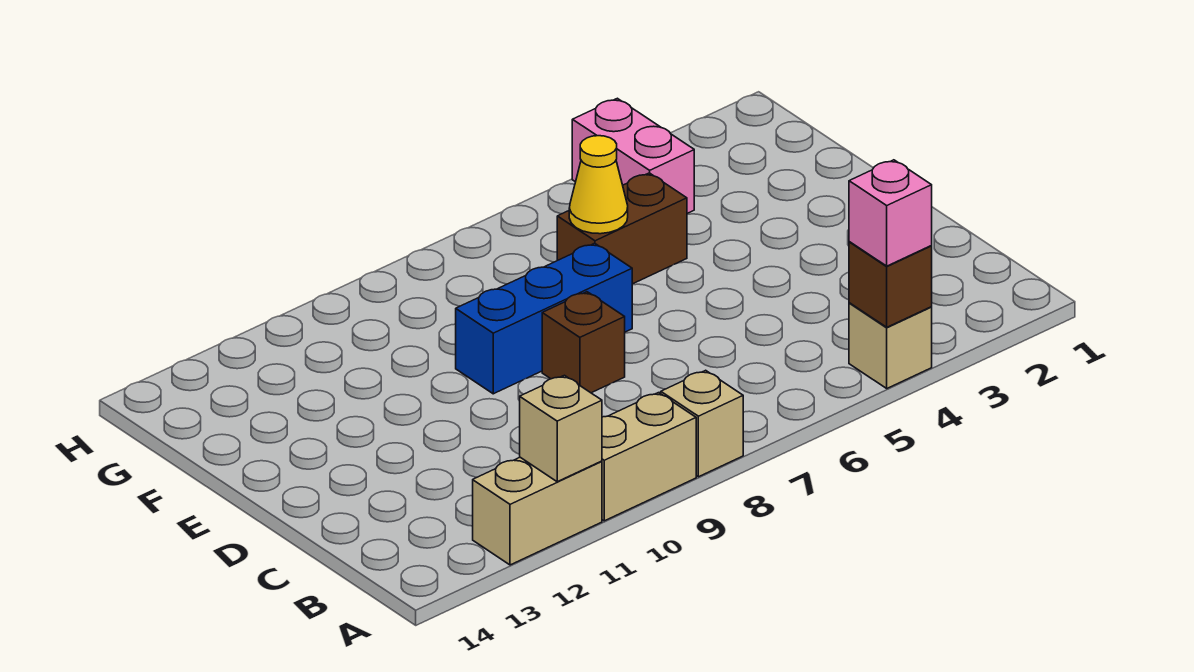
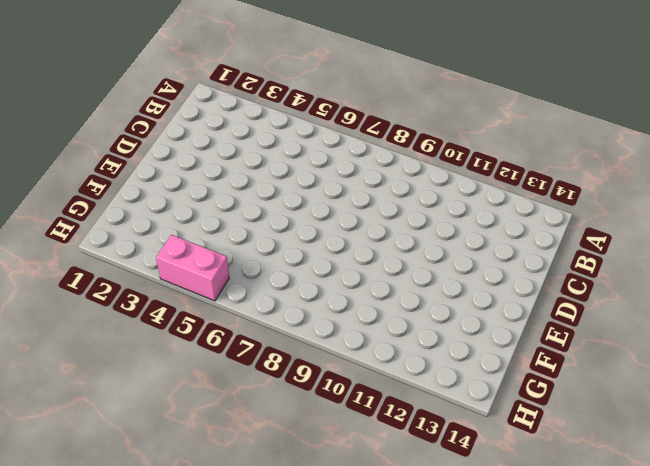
pink 1x2 brick [156,235,229,301] -> pink 1x2 brick turned to [572,98,694,213]
none -> tan 1x1 brick [849,303,932,388]
none -> tan 1x1 brick [661,370,743,477]
none -> tan 1x2 brick [602,393,696,521]

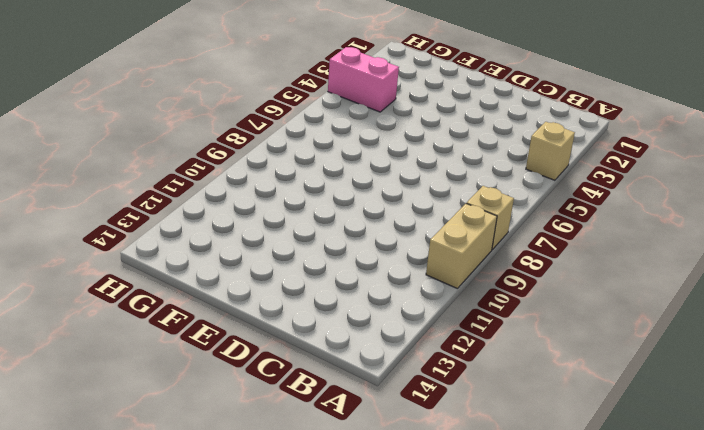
none -> tan 1x2 brick [473,457,602,565]
none -> brown 1x1 brick [542,292,625,393]
none -> blue 1x3 brick [456,243,632,394]

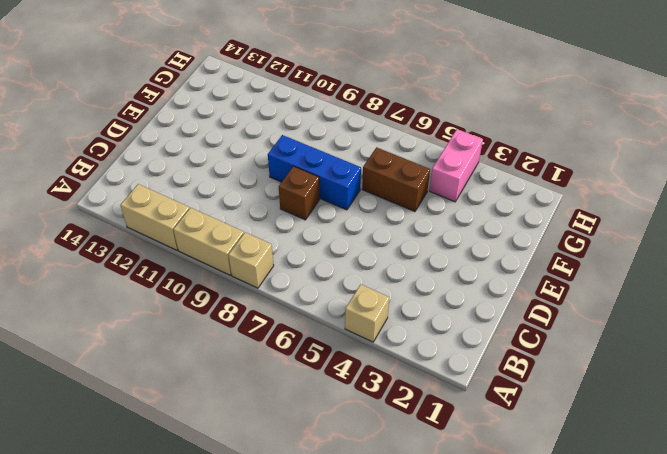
none -> brown 1x1 brick [849,242,932,327]
none -> tan 1x1 brick [520,375,602,482]
none -> yellow 1x1 cone [569,136,628,234]

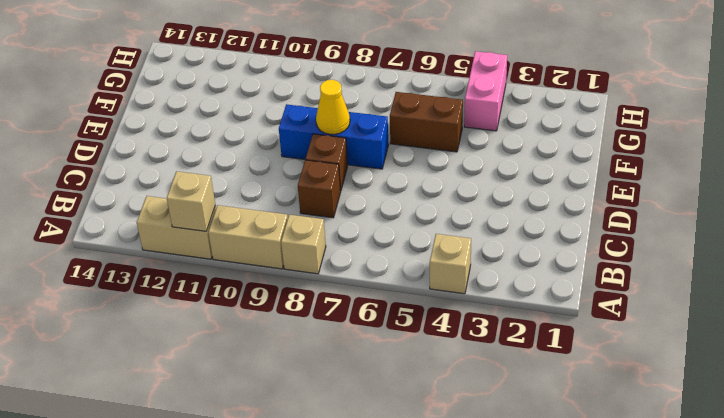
brown 1x1 brick [298,160,341,218] -> brown 1x1 brick moved to [849,242,932,327]
yellow 1x1 cone [316,80,350,134] -> yellow 1x1 cone moved to [569,136,628,234]
none -> pink 1x1 brick [849,160,932,266]

